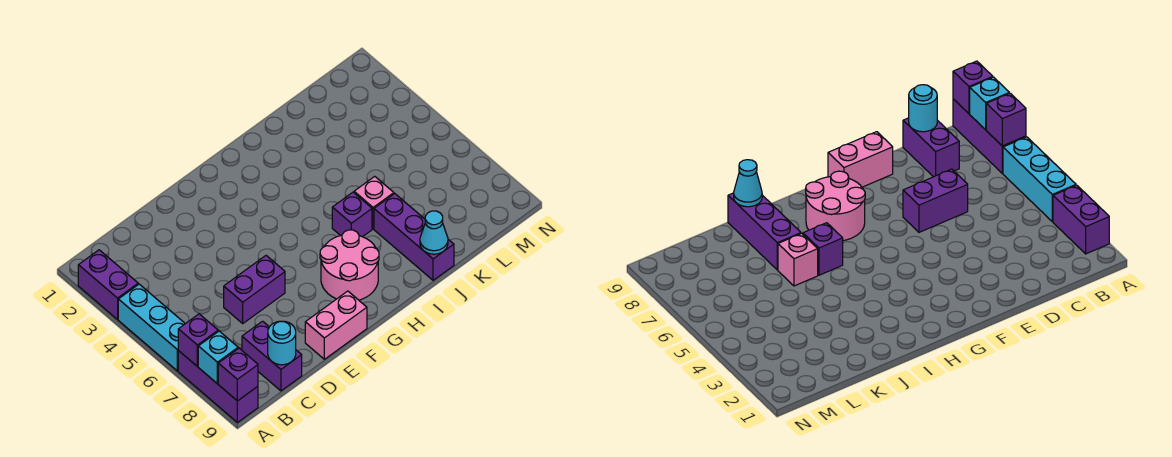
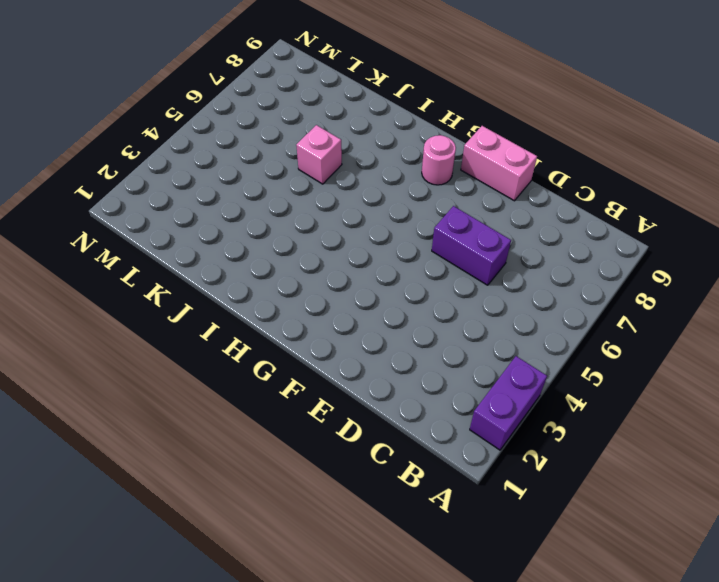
pink 1x1 round brick [422,135,456,185] -> pink 2x2 round brick [320,230,379,300]
none -> cyan 1x3 brick [118,284,185,371]
none -> purple 1x3 brick [178,351,258,422]
none -> purple 1x2 brick [242,321,302,391]

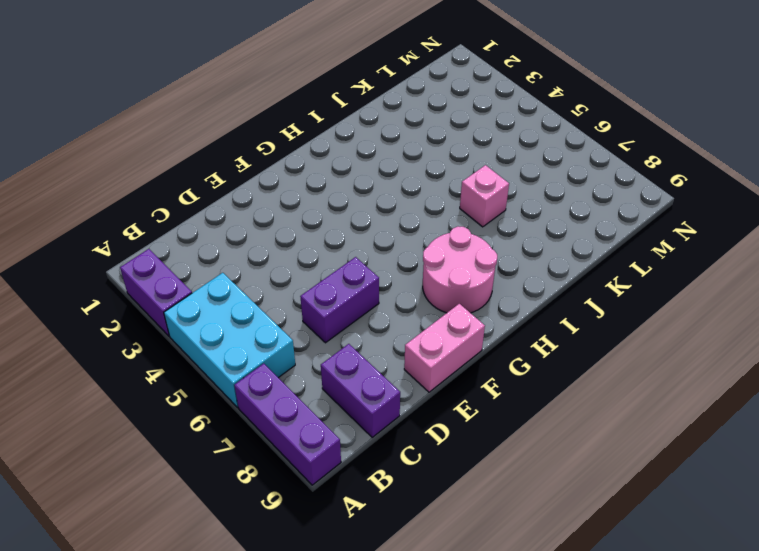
cyan 2x3 brick [164,273,295,408] -> cyan 1x3 brick [118,284,185,371]
none -> purple 1x1 brick [332,192,372,237]
none -> purple 1x3 brick [374,194,454,280]
none -> purple 1x1 brick [178,314,218,366]

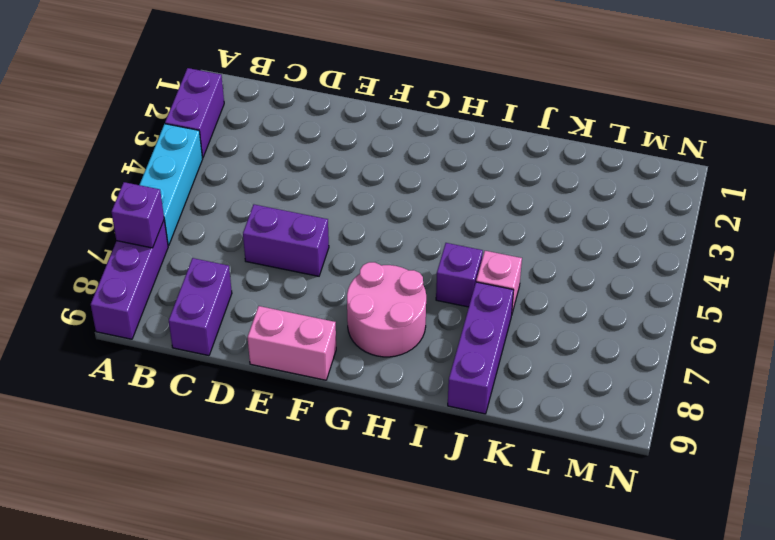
none -> cyan 1x1 brick [198,331,238,384]
none -> purple 1x1 brick [218,348,258,401]
none -> cyan 1x1 round brick [268,321,296,365]

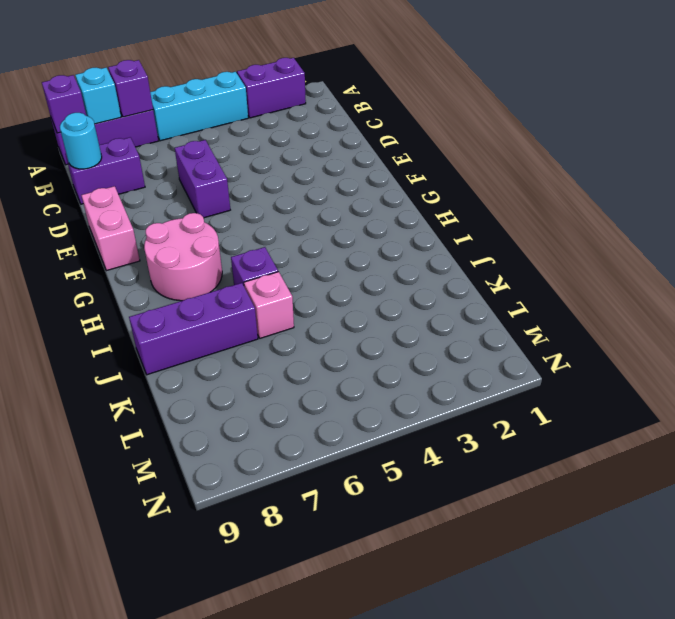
none -> cyan 1x1 cone [420,211,448,254]

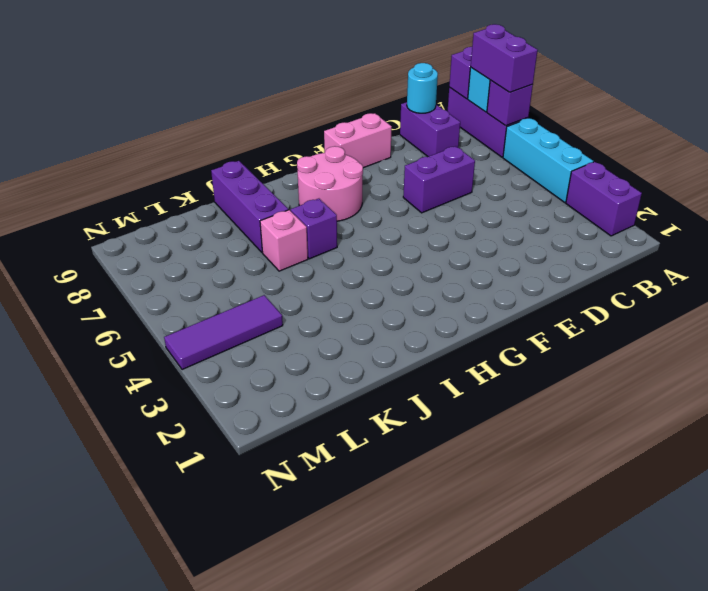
purple 1x2 brick [471,24,538,92] -> none
purple 1x3 tile [164,295,283,370] -> none
none -> cyan 1x1 cone [420,211,448,254]

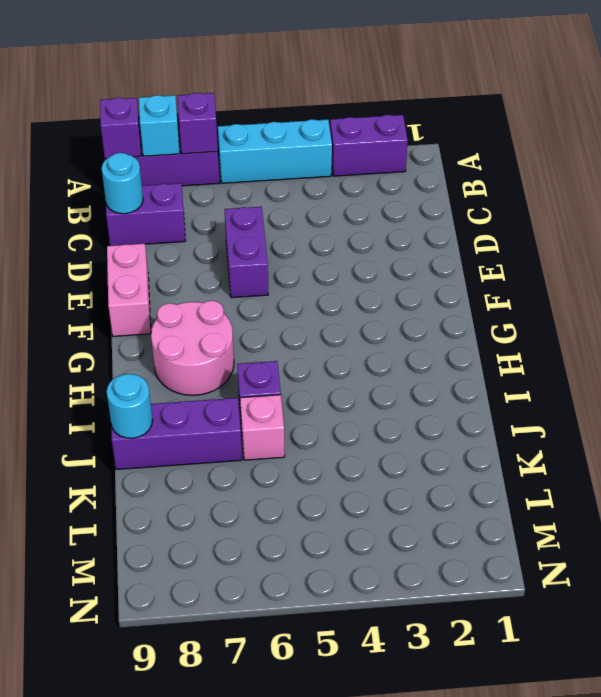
cyan 1x1 round brick [107,374,152,438] -> cyan 1x1 cone [420,211,448,254]

